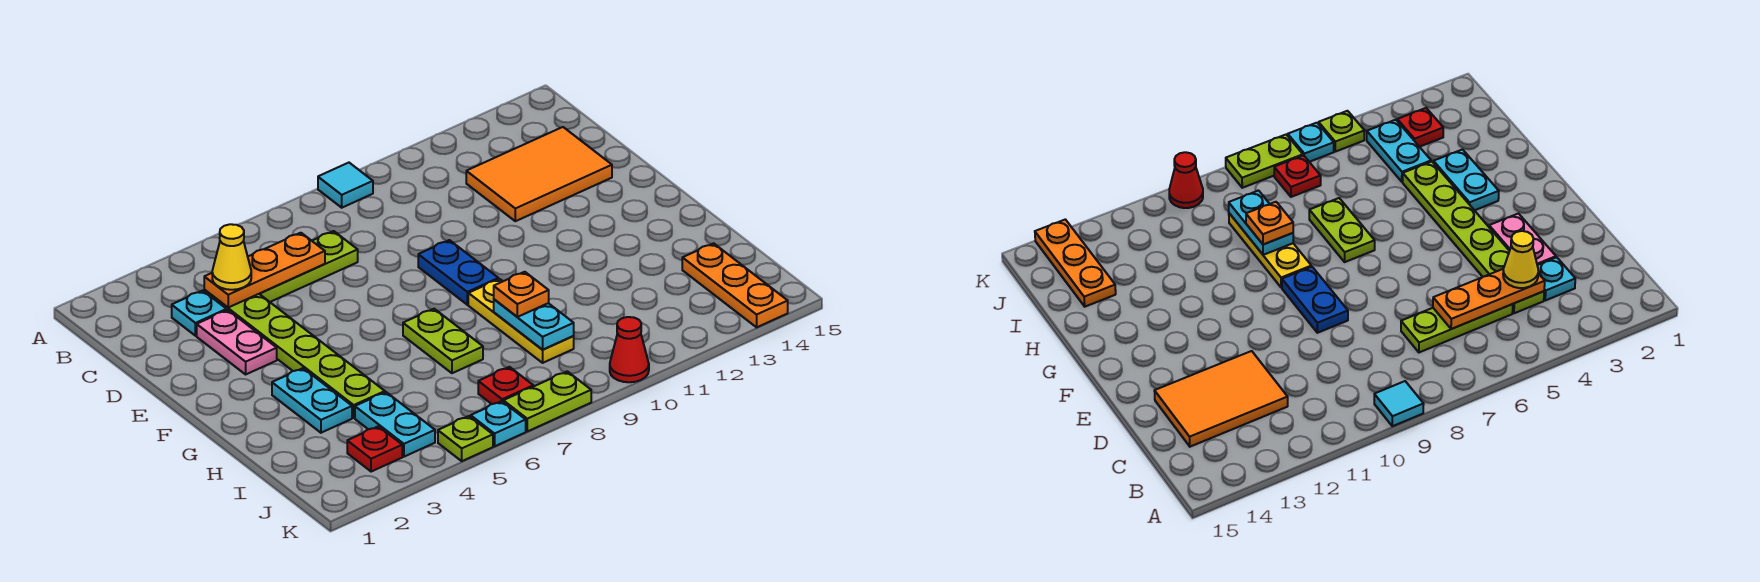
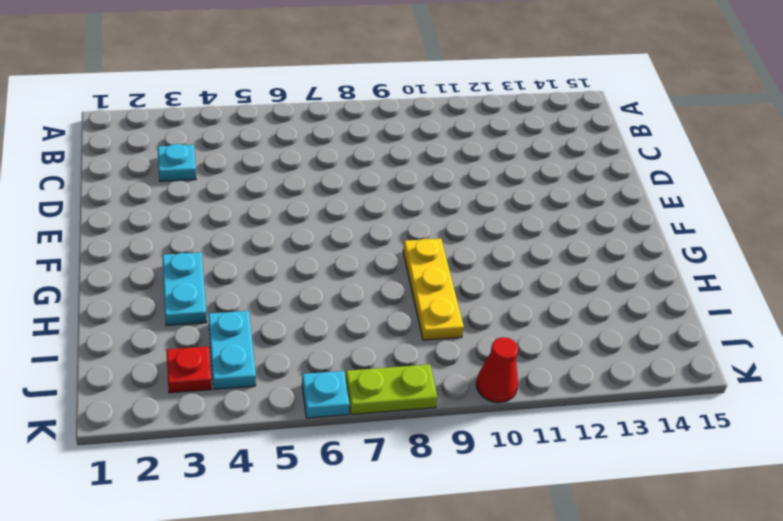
none -> cyan 1x1 tile [318,163,373,208]
none -> lime 1x6 plate [204,290,385,418]
none -> lime 1x3 plate [260,231,358,302]

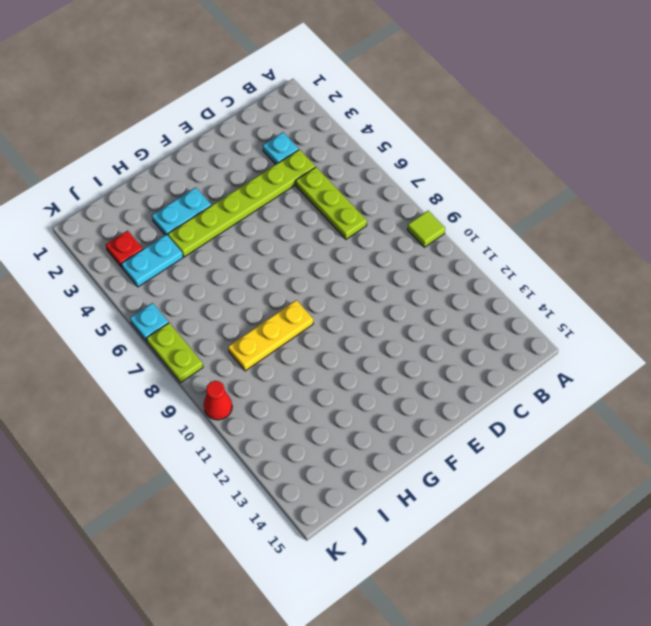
lime 1x1 tile [407,211,445,247] -> cyan 1x1 tile [318,163,373,208]
none -> orange 2x3 tile [466,127,612,221]
none -> pink 1x2 plate [197,310,277,374]
none -> blue 1x2 plate [418,240,498,305]

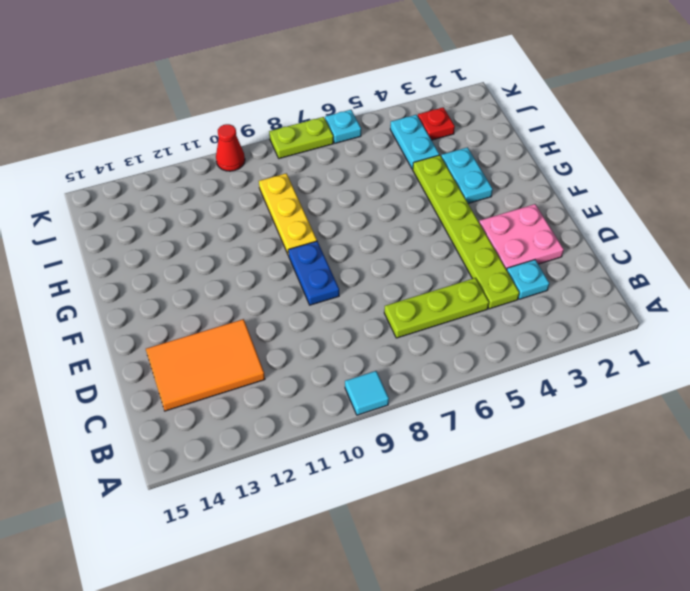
pink 2x2 plate [479,204,564,270] -> pink 1x2 plate [197,310,277,374]
none -> lime 1x2 plate [403,309,483,373]
none -> orange 1x3 plate [682,243,788,327]
none -> red 1x1 plate [478,367,533,404]

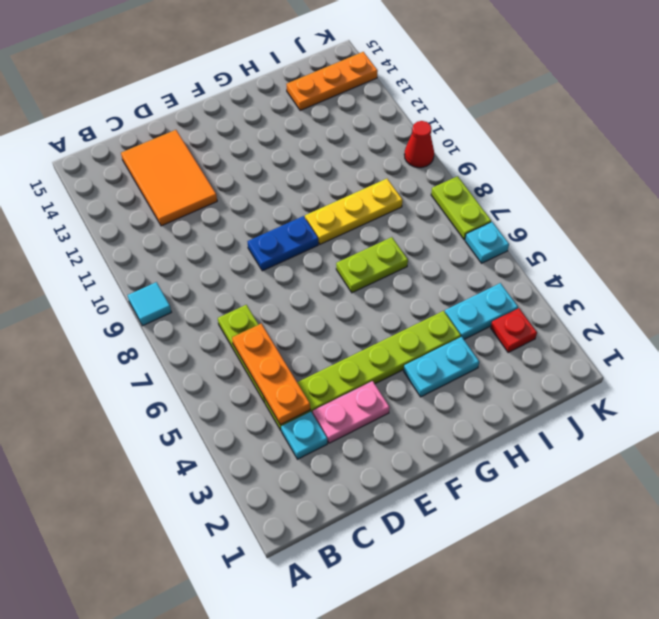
none -> red 1x1 plate [478,367,533,404]
none -> lime 1x1 plate [438,416,493,461]
none -> cyan 1x2 plate [494,299,574,350]

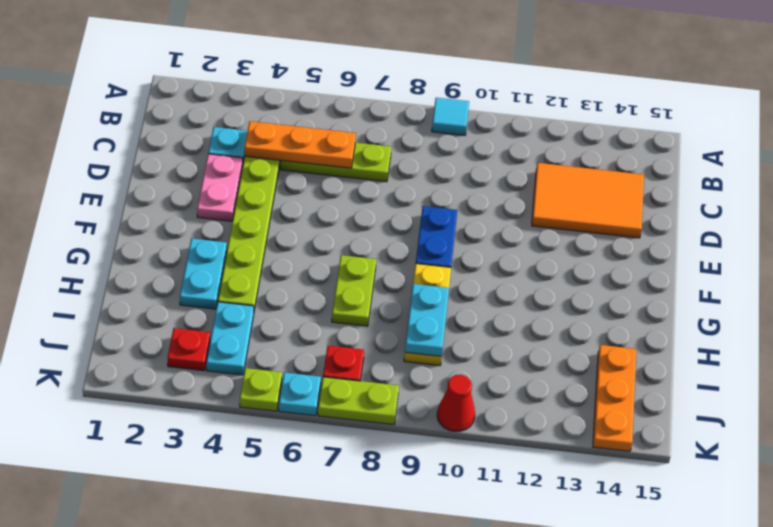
none -> yellow 1x1 cone [212,224,251,290]
none -> orange 1x1 plate [494,272,549,317]

